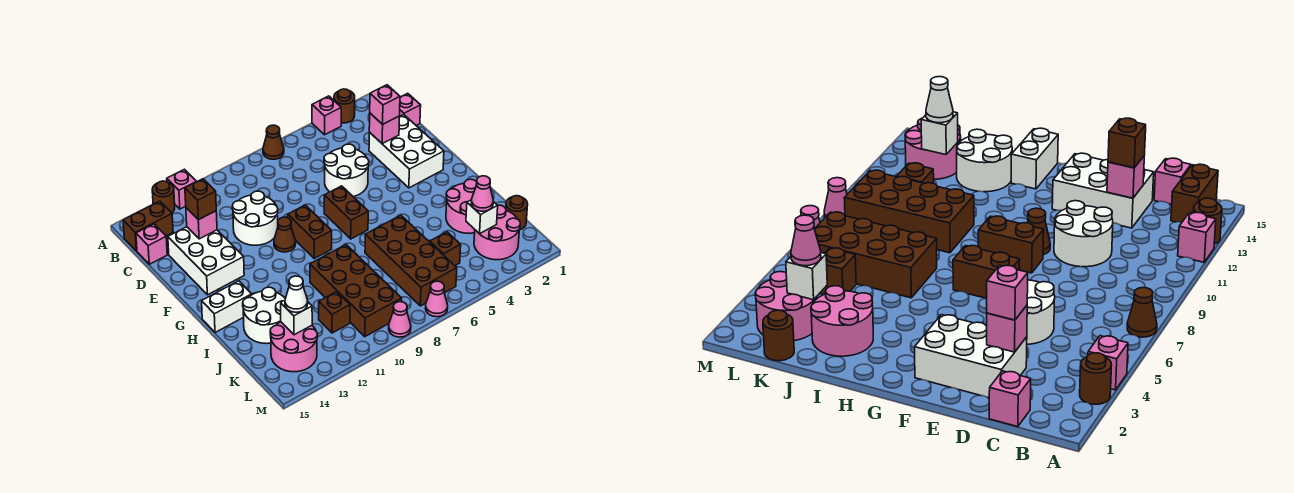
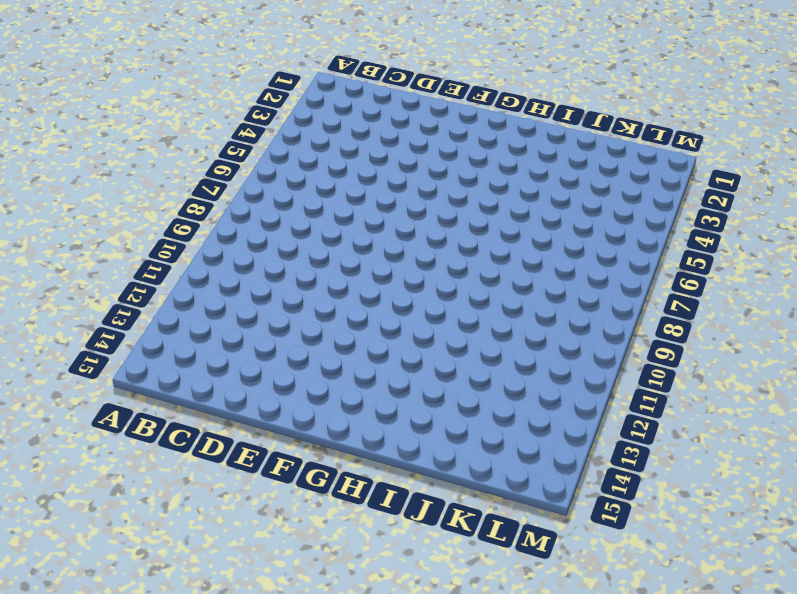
none -> brown 1x1 round brick [334,89,355,123]
none -> pink 1x1 brick [312,96,341,135]
none -> brown 1x1 cone [263,125,284,159]
none -> pink 1x1 brick [167,169,197,209]

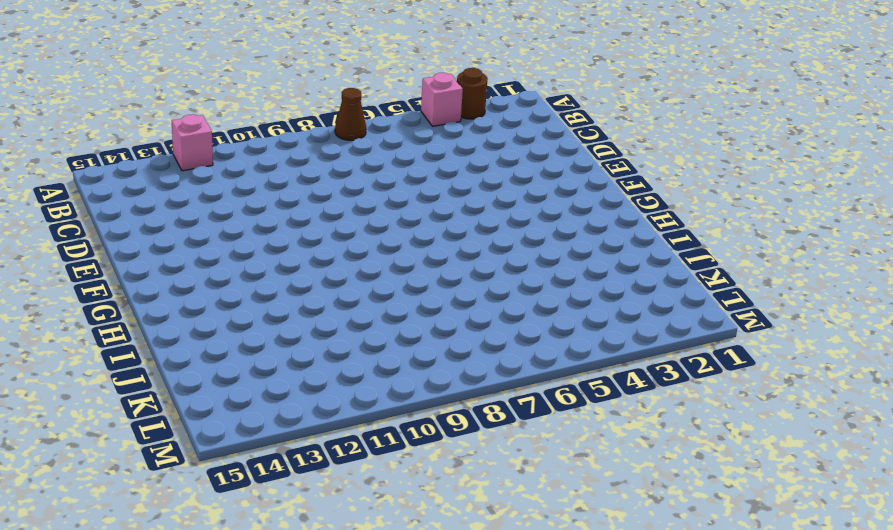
none -> brown 1x1 round brick [152,181,175,213]
none -> brown 1x2 brick [123,201,173,251]
none -> pink 1x1 brick [400,93,421,125]
none -> pink 1x1 brick [136,224,167,264]

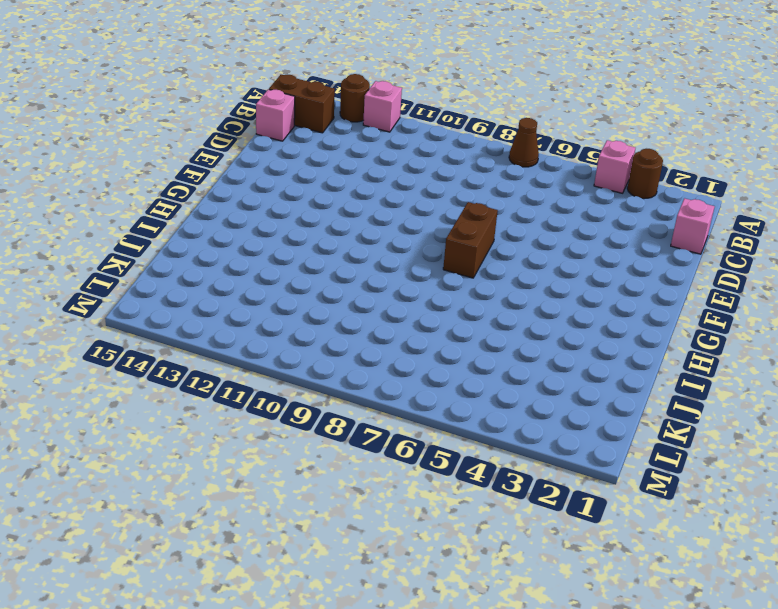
none -> white 2x3 brick [369,115,444,188]
none -> white 2x2 round brick [324,144,369,197]
none -> white 2x2 round brick [232,191,278,245]
none -> white 2x3 brick [168,227,244,295]

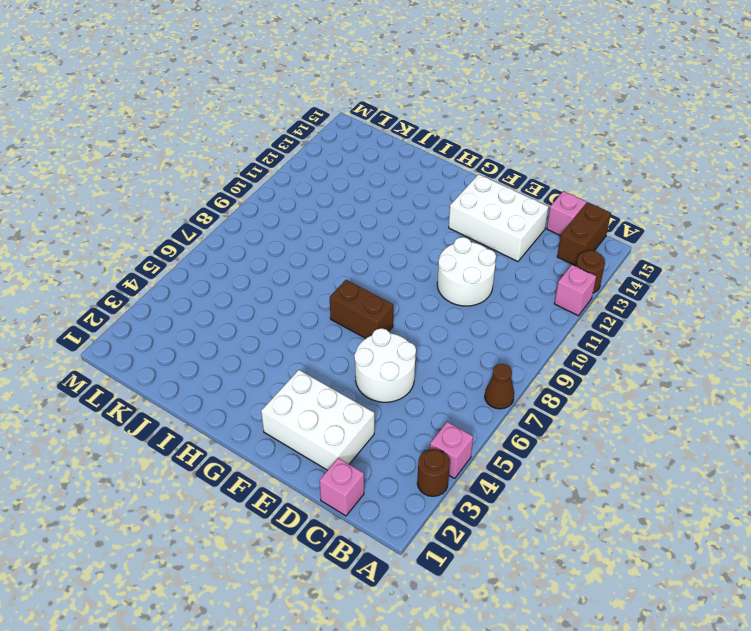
none -> brown 1x2 brick [288,205,332,258]
none -> brown 1x1 cone [274,217,296,252]
none -> white 1x2 brick [202,281,252,332]
none -> pink 2x2 round brick [446,179,477,233]

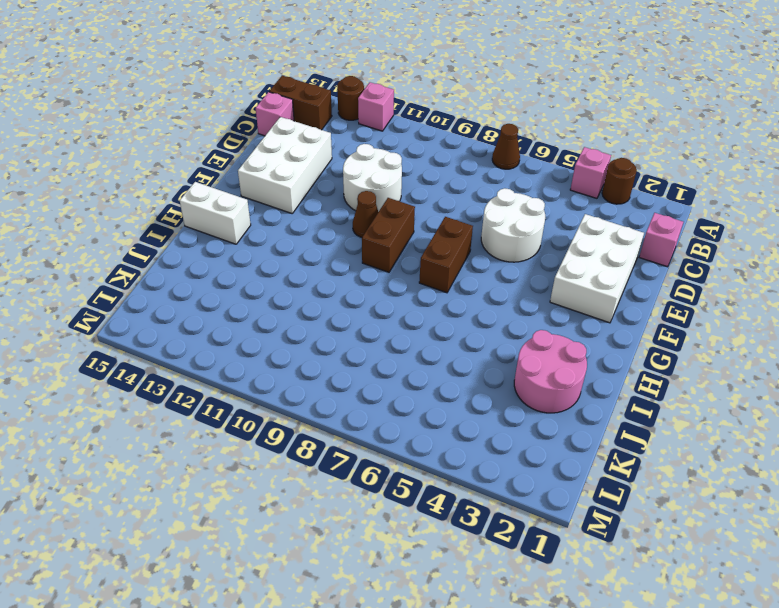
none -> brown 2x4 brick [365,215,457,306]
none -> brown 2x4 brick [310,245,402,337]
none -> white 2x2 round brick [243,287,285,344]
none -> brown 1x1 round brick [506,196,528,230]

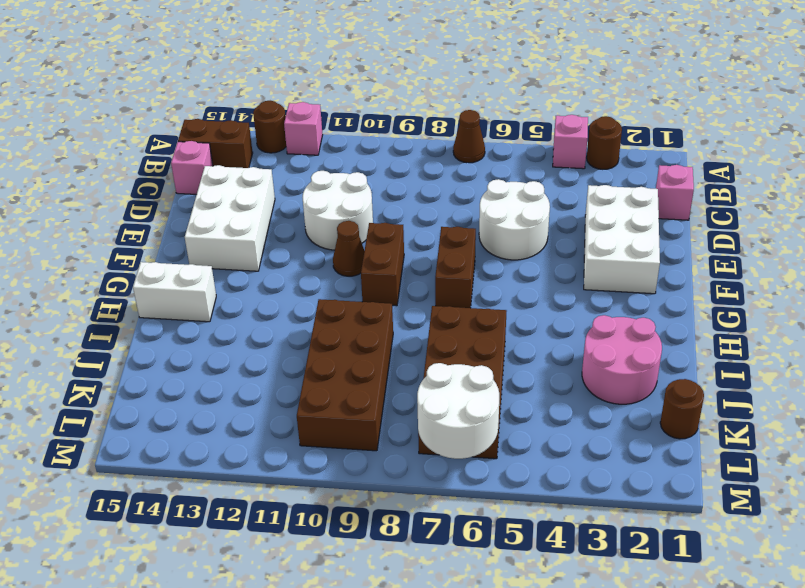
white 2x2 round brick [417,363,499,459] -> white 2x2 round brick moved to [243,287,285,344]
none -> pink 2x2 round brick [474,205,520,260]
none -> brown 1x1 brick [430,232,461,266]
none -> brown 1x1 brick [319,292,350,333]
none -> pink 2x2 round brick [270,322,318,372]

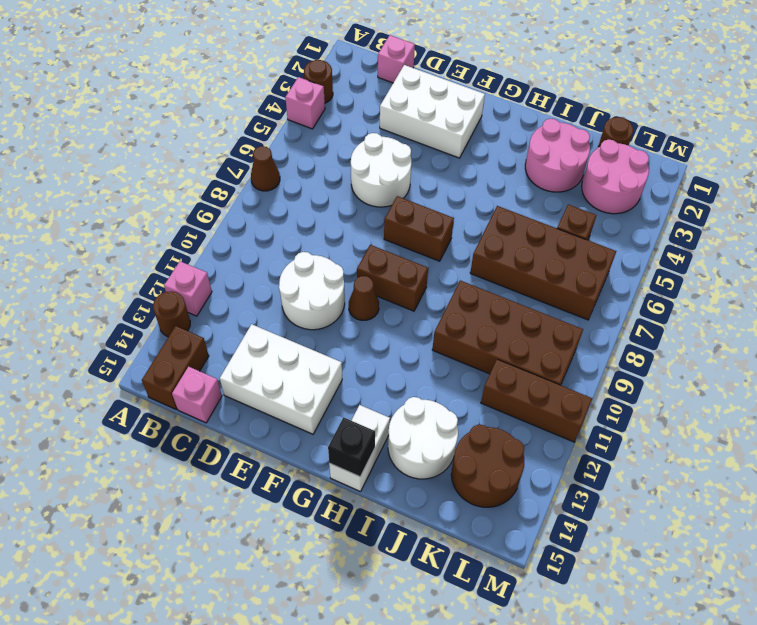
black 1x1 brick [328,417,375,477] -> none
brown 1x3 brick [481,359,592,442] -> brown 1x1 brick [319,292,350,333]
brown 2x2 round brick [451,425,524,507] -> pink 2x2 round brick [270,322,318,372]
none -> pink 1x1 cone [426,281,448,317]
none -> pink 1x1 cone [389,302,411,337]
none -> pink 1x1 brick [369,113,400,144]
none -> pink 1x1 brick [186,208,217,239]

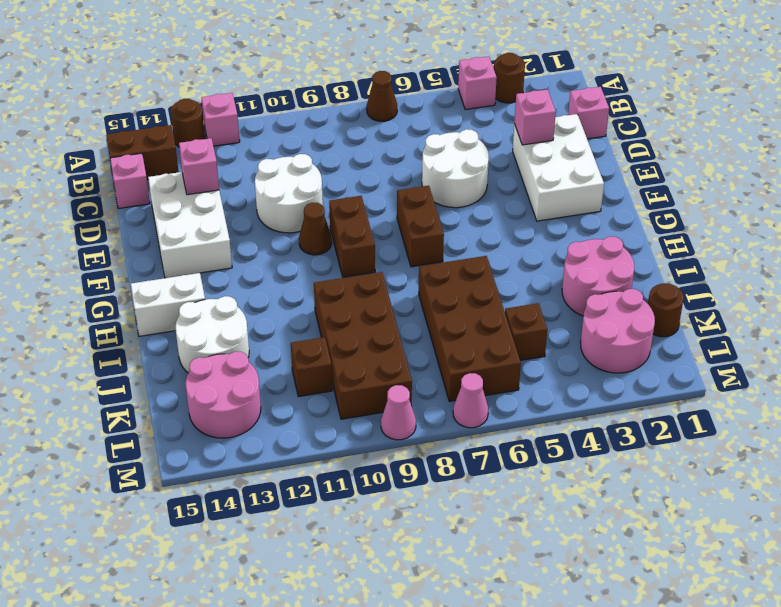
none -> white 1x1 brick [466,200,498,234]
none -> white 1x1 brick [281,300,312,335]
none -> pink 1x1 brick [370,85,400,124]
none -> brown 1x1 brick [185,179,216,220]

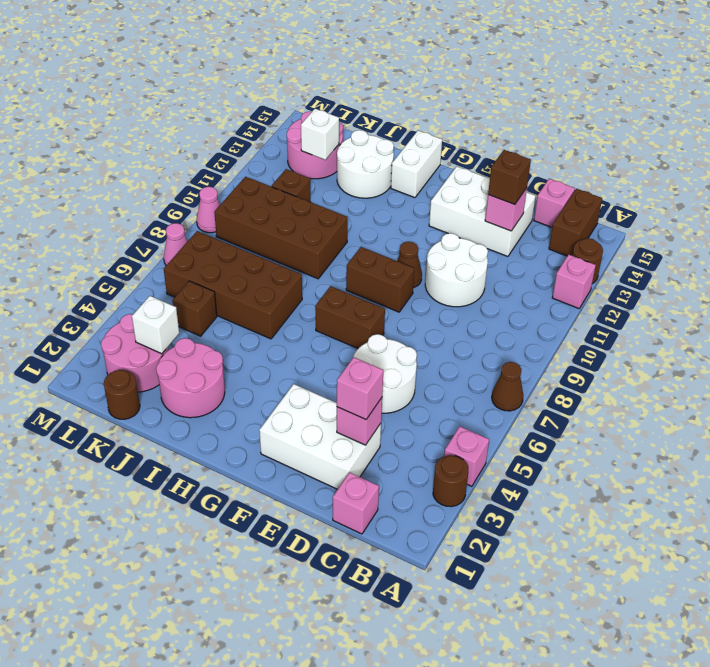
none -> pink 1x1 cone [471,176,493,211]
none -> white 1x1 cone [285,276,308,312]

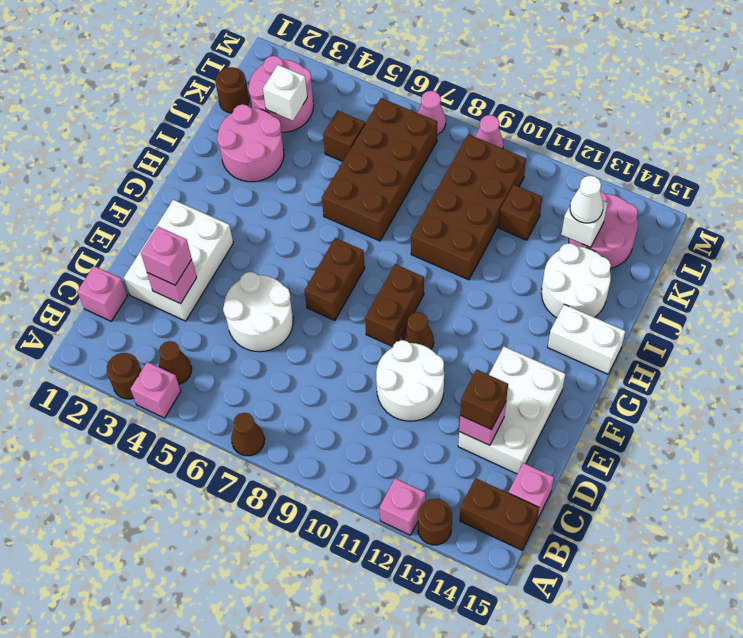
brown 1x1 cone [159,341,192,384] -> none
none -> pink 1x1 cone [471,176,493,211]

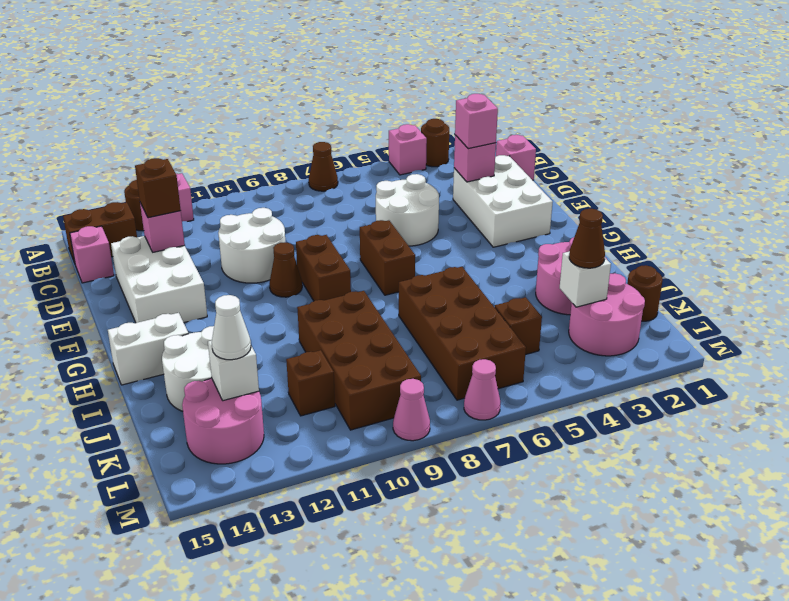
brown 1x1 cone [569,209,605,268] -> pink 1x1 cone [471,176,493,211]

